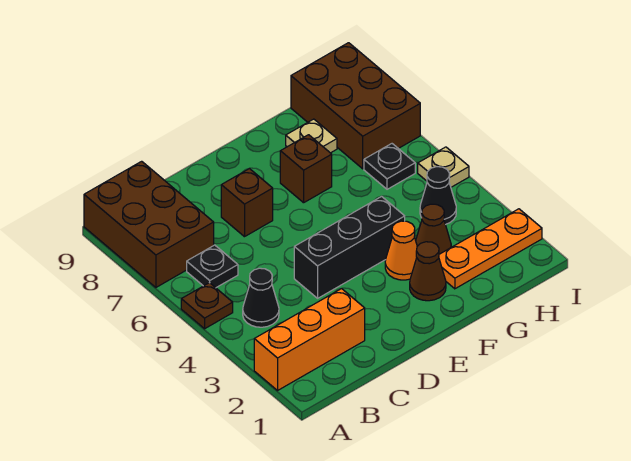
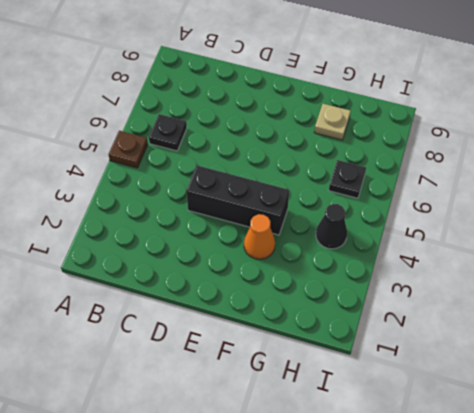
none -> orange 1x3 brick [254,289,365,390]
none -> brown 2x3 brick [84,161,214,287]
none -> black 1x1 cone [243,268,279,327]

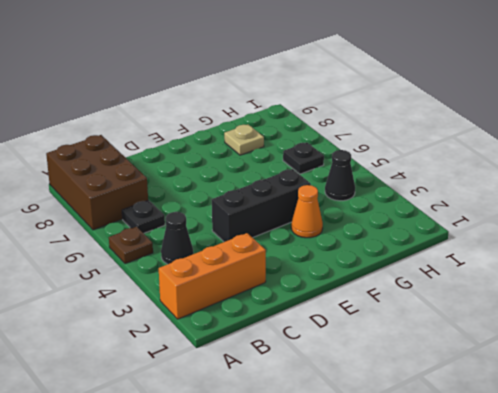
none -> brown 1x1 brick [221,168,273,237]
none -> brown 1x1 cone [410,242,446,301]
none -> brown 1x1 brick [280,135,332,203]

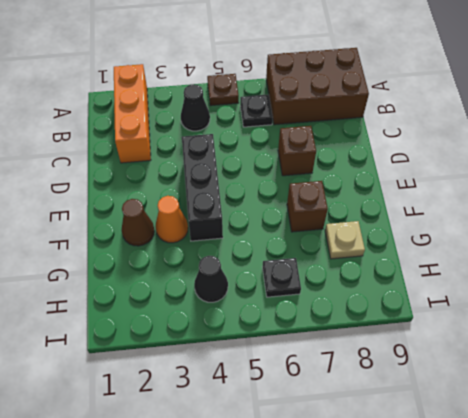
none -> orange 1x3 plate [439,209,542,289]
none -> brown 1x1 cone [416,204,451,254]
none -> brown 2x3 brick [291,43,420,169]

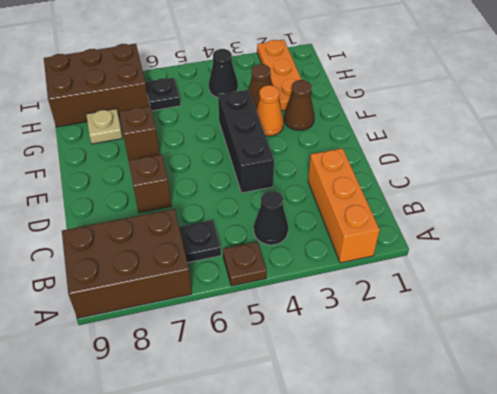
none -> tan 1x1 plate [418,147,469,187]

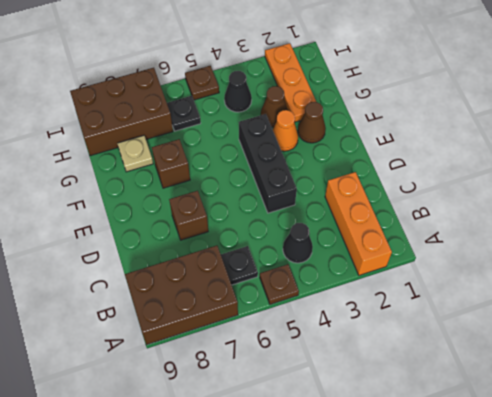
brown 1x1 plate [185,66,219,100] -> tan 1x1 plate [418,147,469,187]

